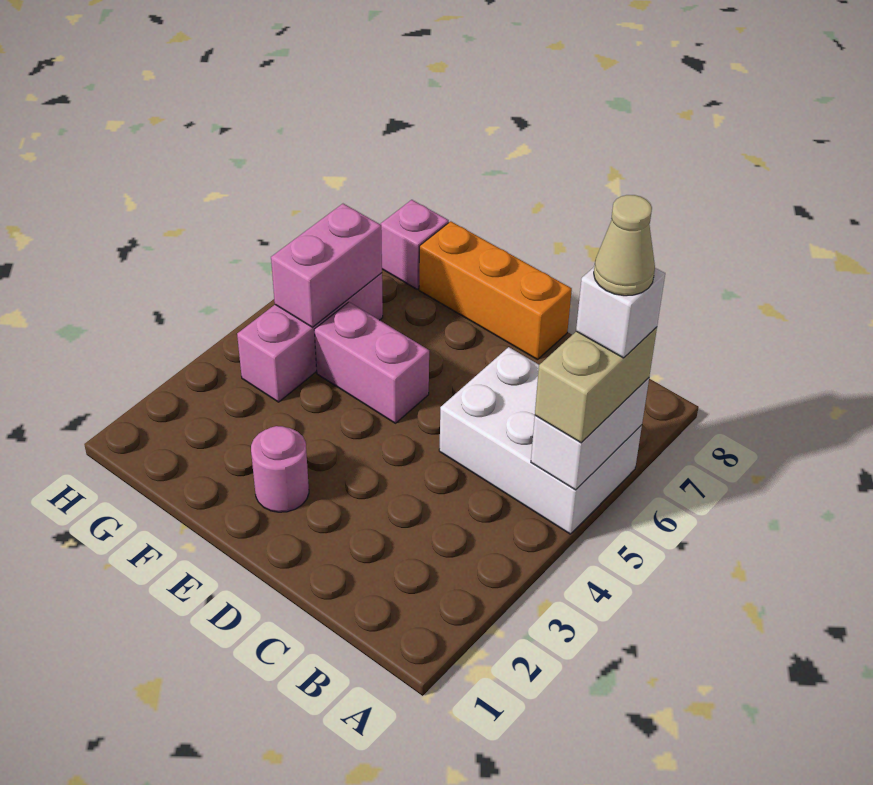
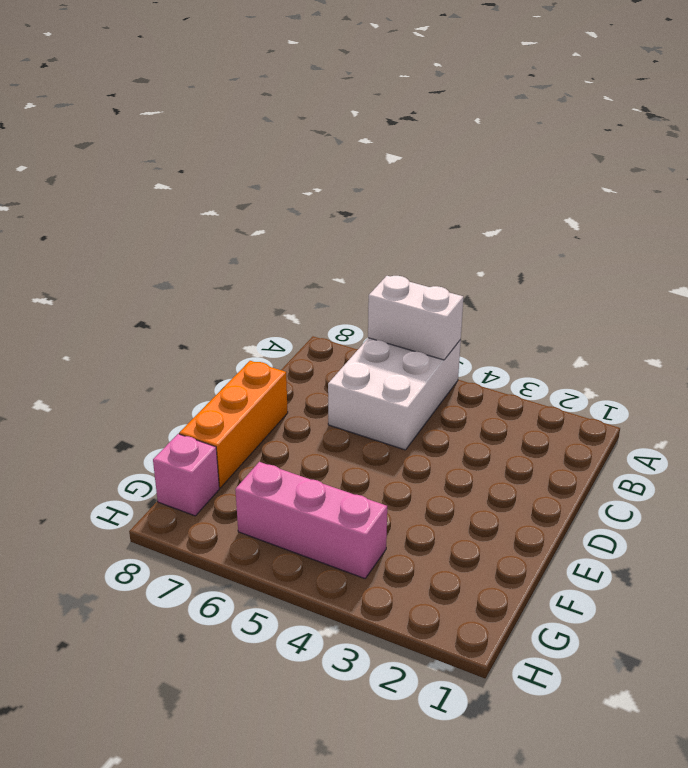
none -> pink 1x1 round brick [251,426,309,512]
none -> pink 1x2 brick [314,302,429,423]

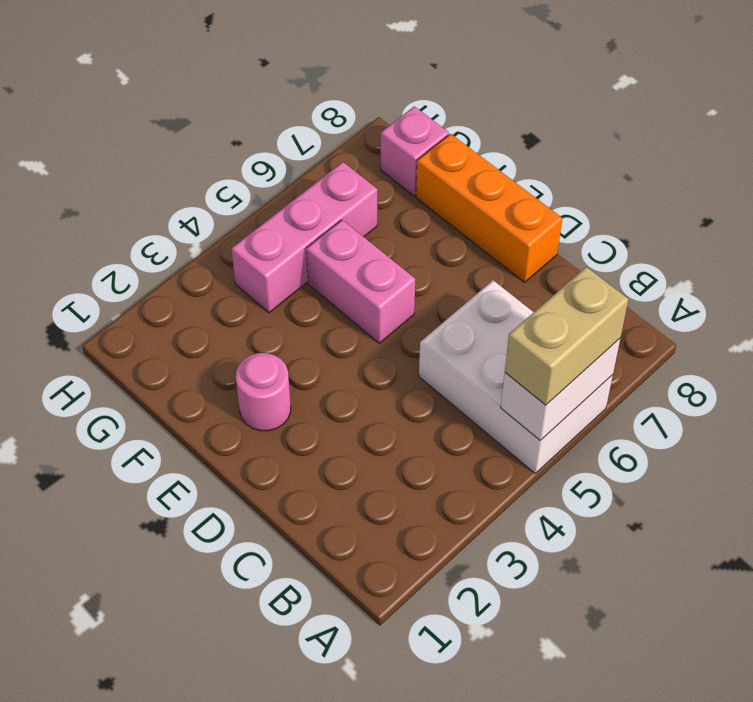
none -> pink 1x2 brick [271,204,382,327]
none -> white 1x1 brick [576,267,665,358]

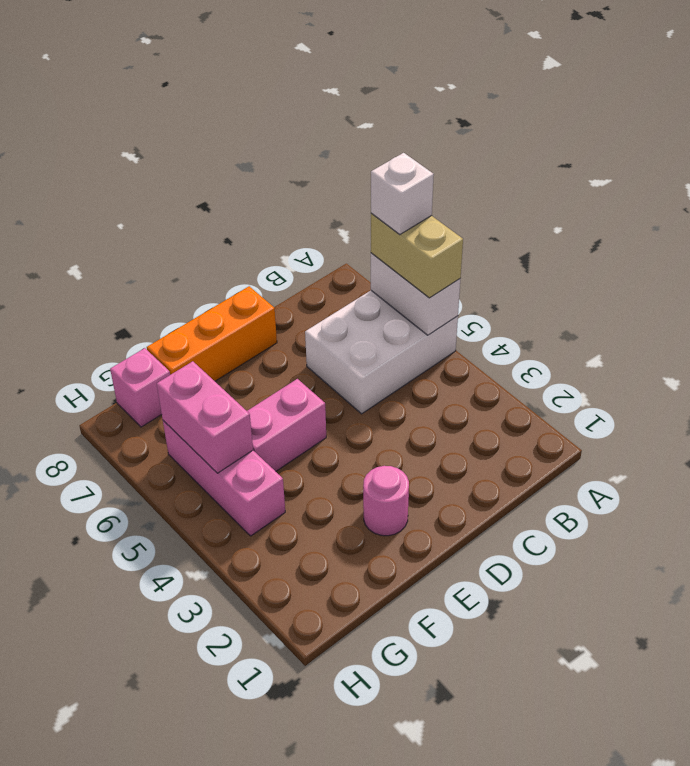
none -> tan 1x1 cone [594,195,655,296]

